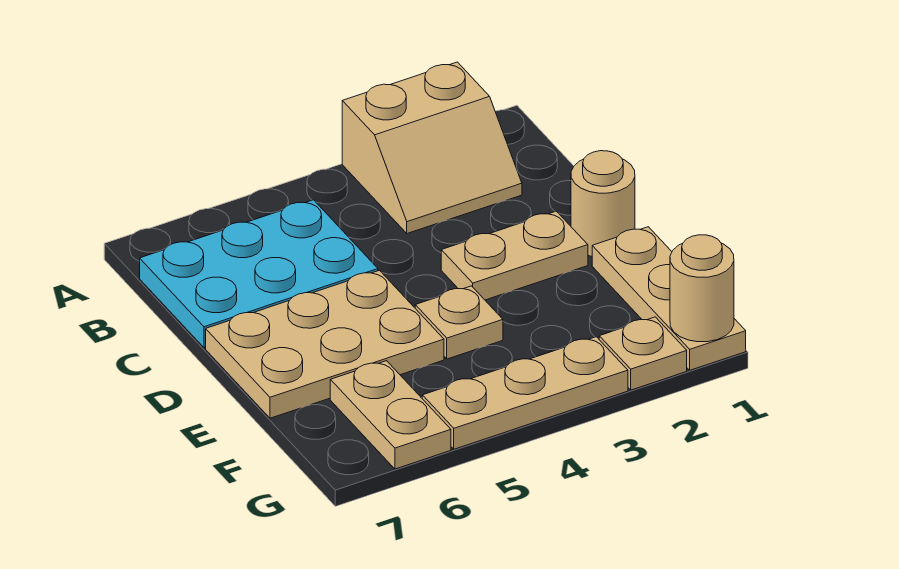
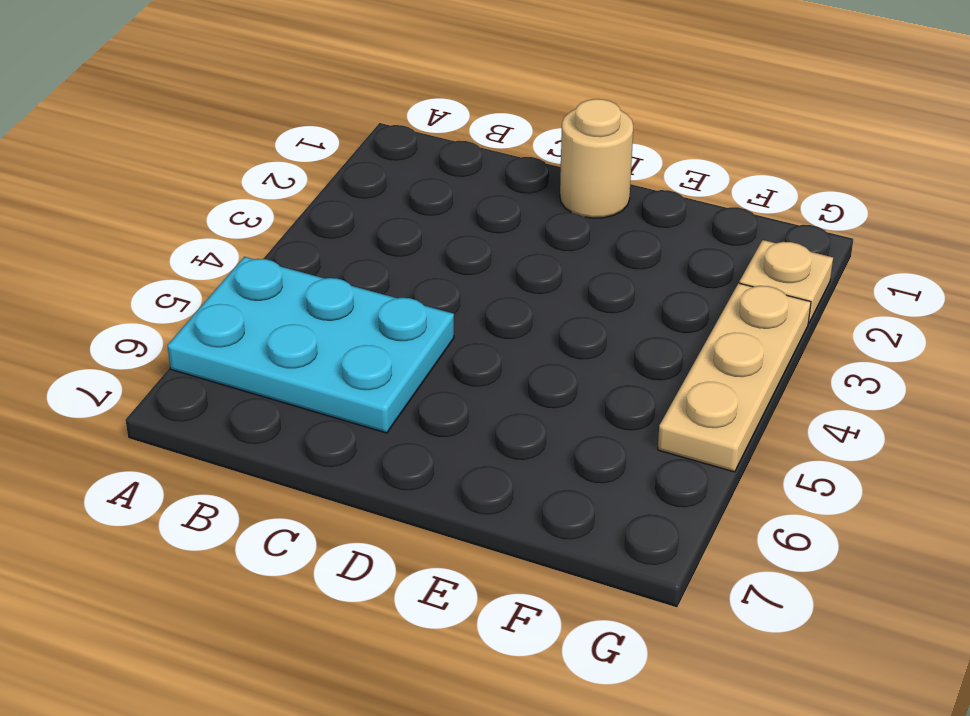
cyan 2x3 plate [167,257,454,433] -> cyan 2x3 plate turned to [140,200,378,348]
none -> tan 2x2 slope [342,62,522,233]
none -> tan 1x2 plate [441,211,588,300]

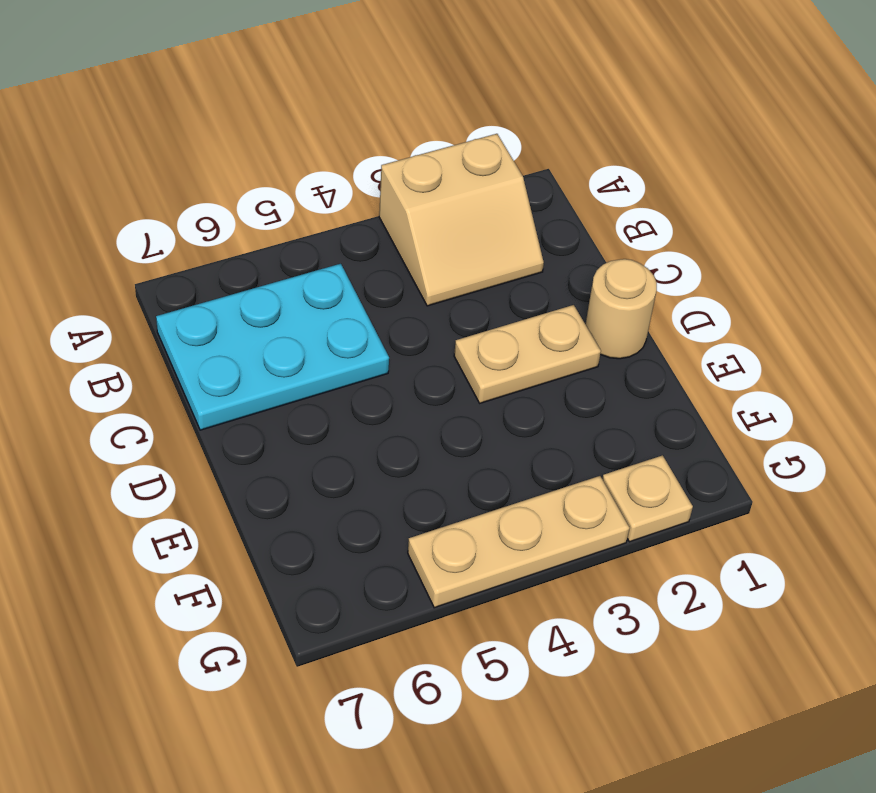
none -> tan 2x3 plate [206,270,444,418]
none -> tan 1x3 plate [592,227,746,370]

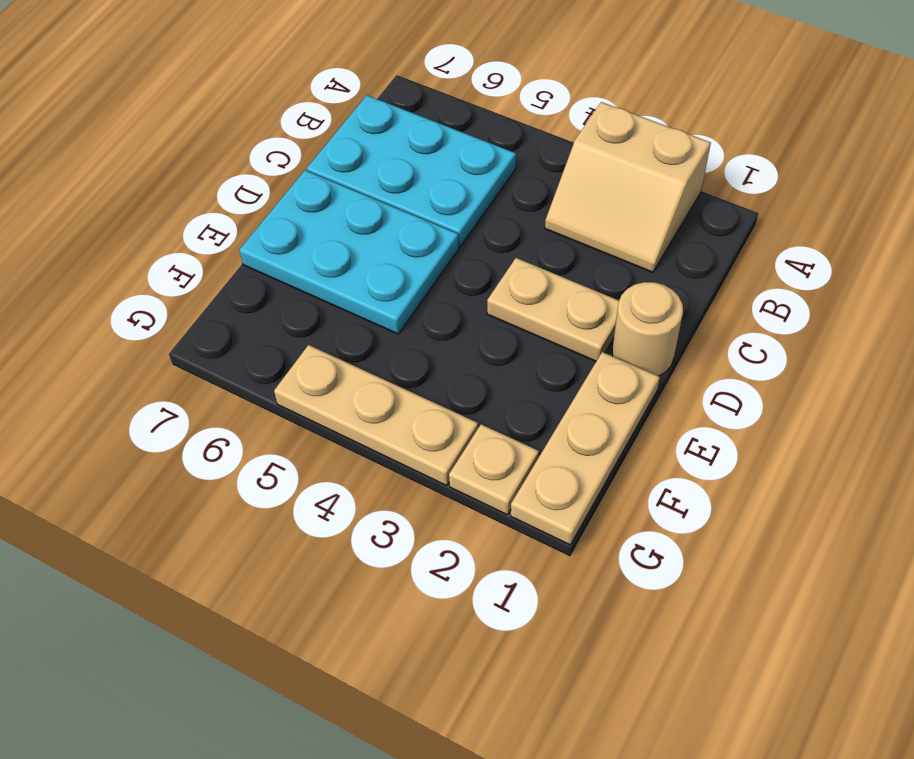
cyan 2x3 plate [239,170,459,334] -> tan 2x3 plate [206,270,444,418]
none -> tan 1x1 plate [415,286,503,359]
none -> tan 1x2 plate [330,361,451,469]

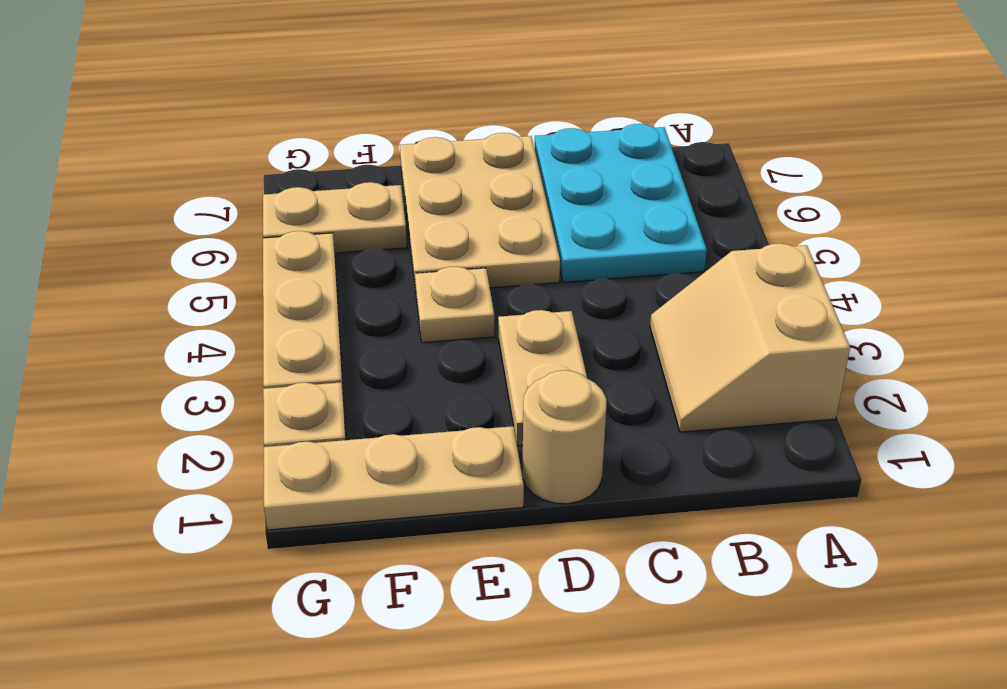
none -> tan 1x1 round brick [670,235,734,342]

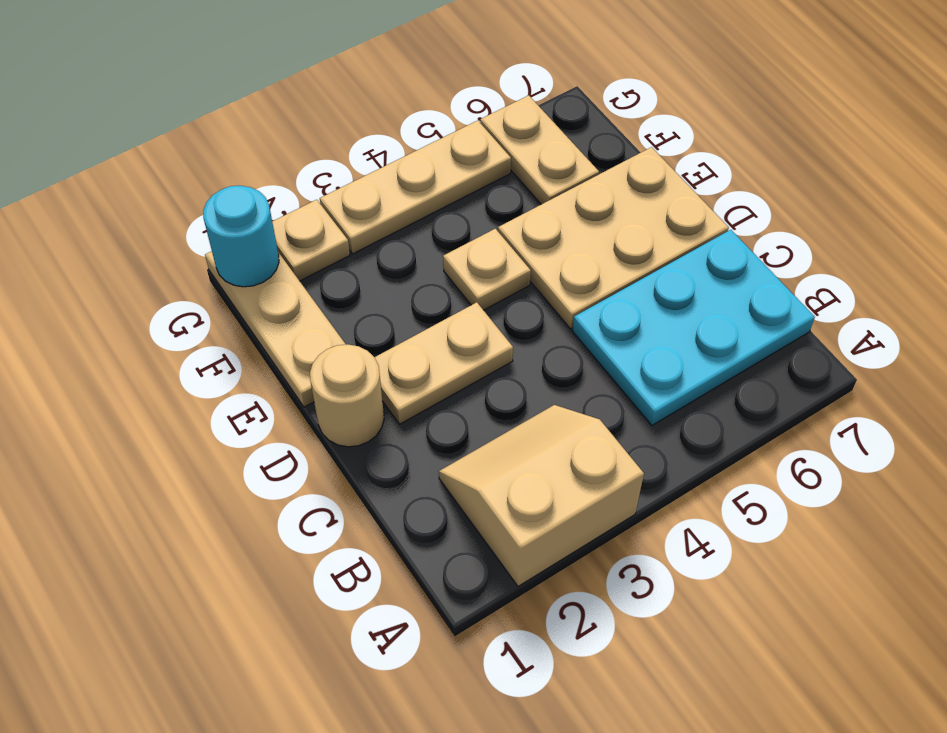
cyan 1x1 round brick [203,186,279,287] -> tan 1x1 round brick [670,235,734,342]

